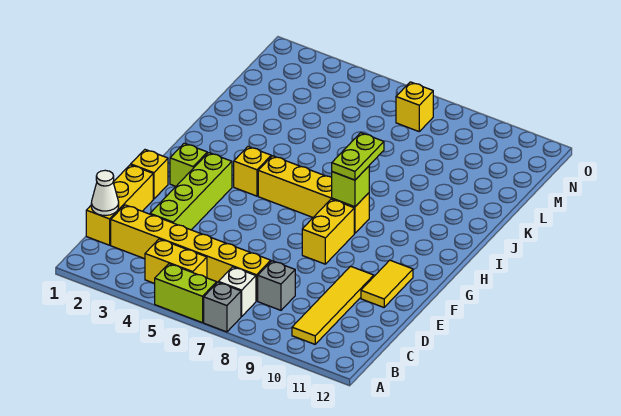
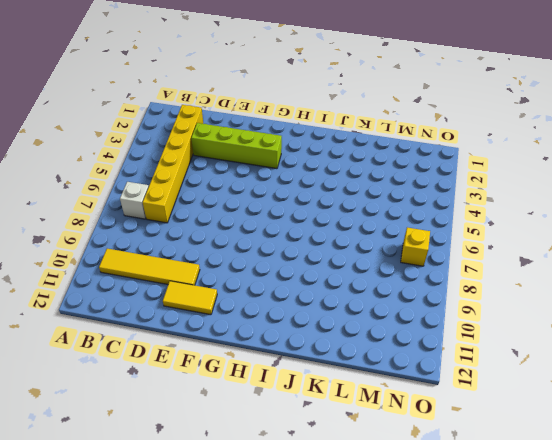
none -> lime 1x2 brick [155,264,217,323]
none -> grey 1x1 brick [204,282,241,332]
none -> yellow 1x2 brick [145,239,207,284]

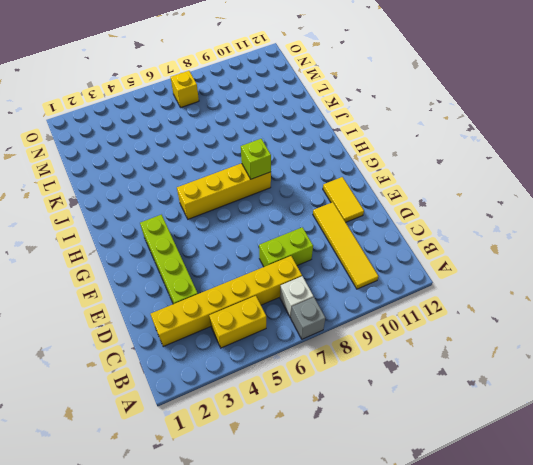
lime 1x2 brick [259,227,313,267] -> lime 1x2 brick moved to [155,264,217,323]
none -> yellow 1x3 brick [86,165,153,245]
none -> grey 1x1 brick [258,261,295,310]
none -> yellow 1x1 brick [131,150,168,199]

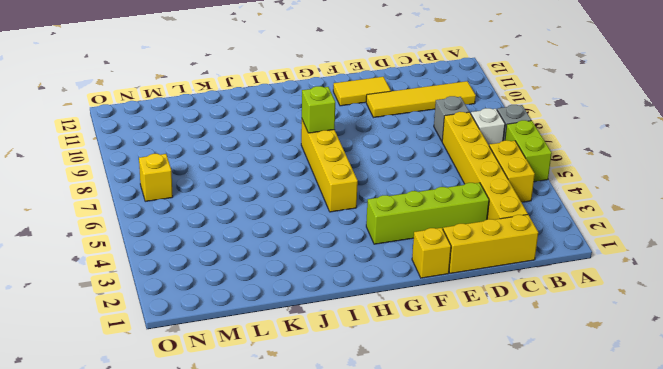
none -> yellow 1x2 brick [302,199,354,264]
none -> lime 1x1 brick [170,143,207,186]
none -> yellow 1x1 brick [234,147,271,196]

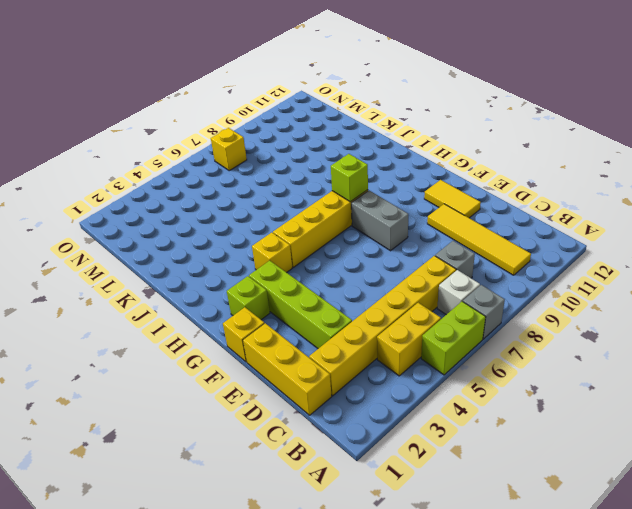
grey 1x2 brick [351,190,408,251] -> yellow 1x2 brick [302,199,354,264]
none -> white 1x1 cone [91,170,119,215]
none -> lime 1x2 plate [332,133,384,180]

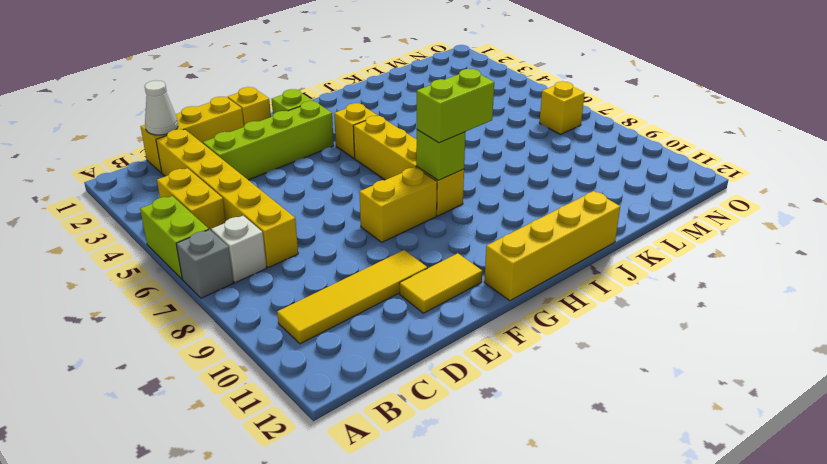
yellow 1x4 brick [484,191,620,301] -> none
lime 1x2 brick [417,69,494,143] -> lime 1x2 plate [332,133,384,180]
none -> grey 1x1 brick [258,261,295,310]

